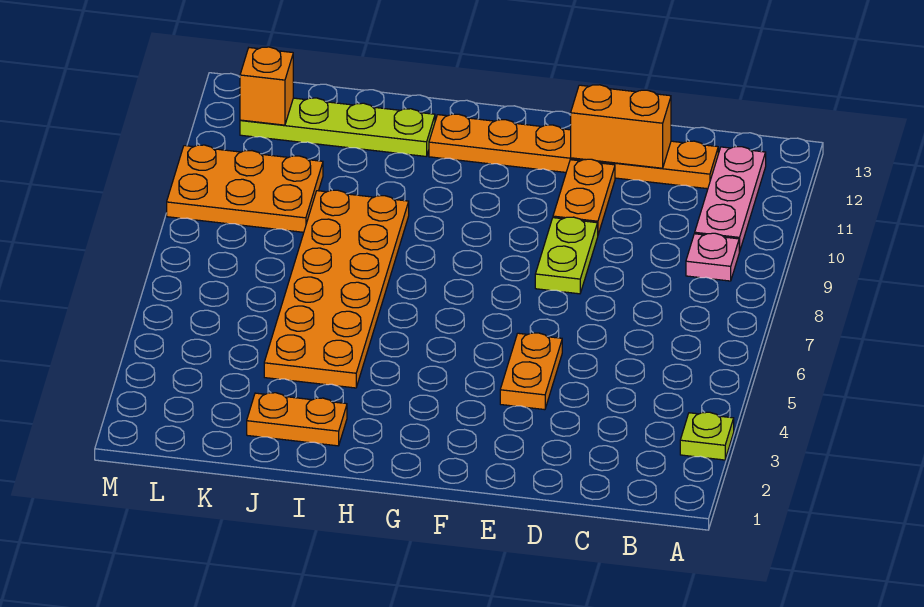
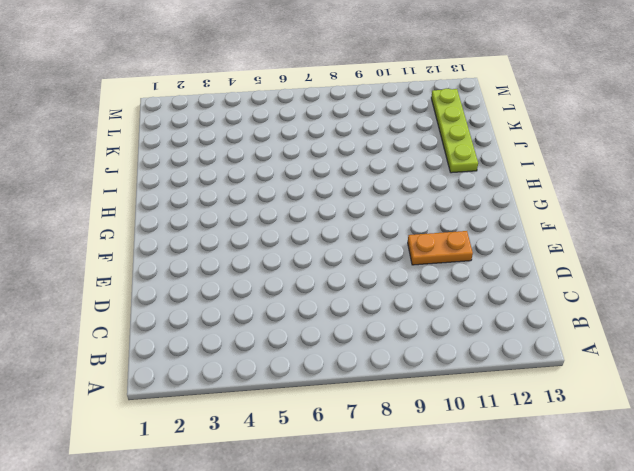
none -> lime 1x1 plate [680,412,734,460]
none -> pink 1x1 plate [686,233,739,281]
none -> pink 1x3 plate [695,147,766,252]

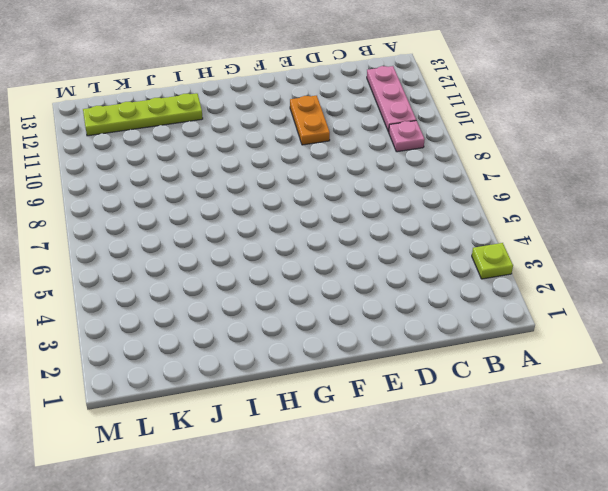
none -> orange 1x6 plate [429,114,718,189]
none -> orange 1x2 plate [500,333,562,410]
none -> lime 1x2 plate [535,217,598,294]

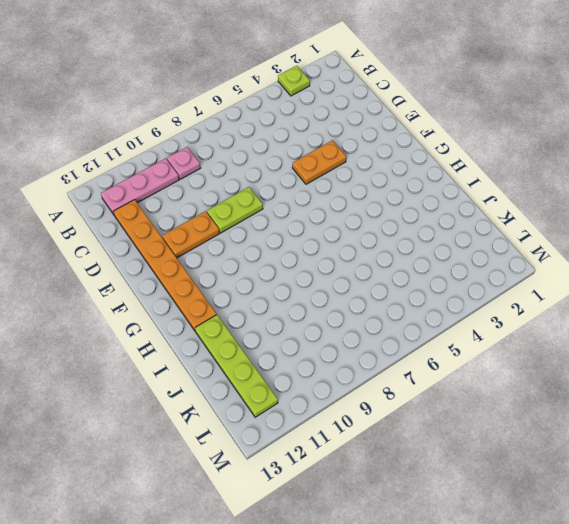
none -> orange 1x2 plate [247,393,347,446]
none -> orange 2x6 plate [264,190,409,388]
none -> orange 2x3 plate [167,145,323,232]

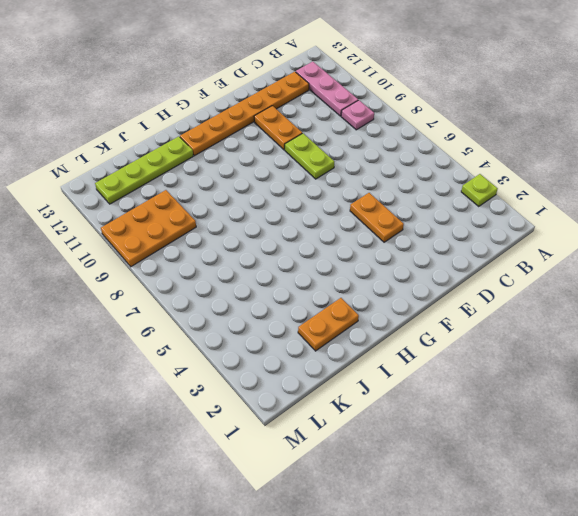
none -> orange 2x6 plate [264,190,409,388]
none -> orange 1x2 brick [571,85,671,168]
none -> orange 1x1 brick [240,47,293,125]

